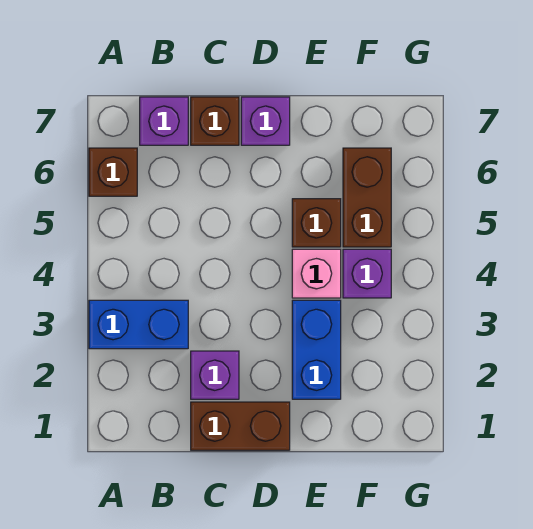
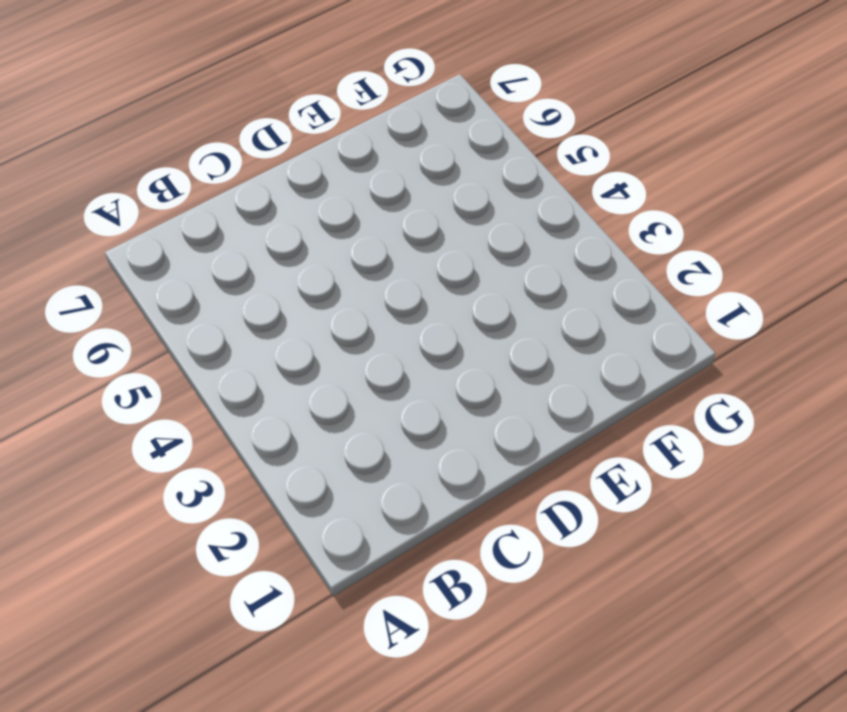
none -> blue 1x2 brick [89,300,188,349]
none -> brown 1x1 brick [89,148,137,196]
none -> purple 1x1 brick [140,97,188,145]

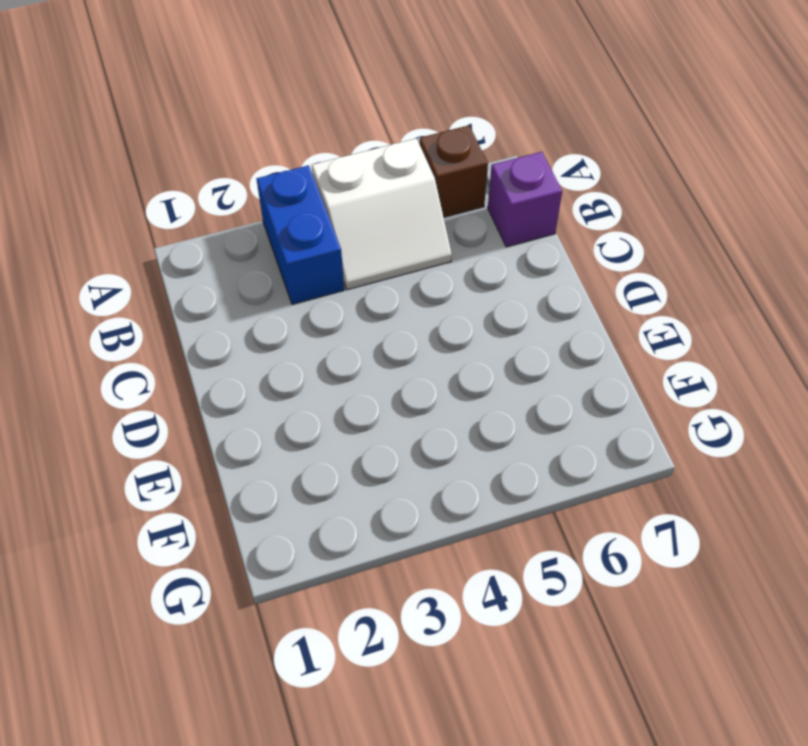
white 2x2 slope [312,138,452,290] -> none
none -> brown 1x2 brick [191,402,290,450]
none -> purple 1x1 brick [191,351,239,399]
none -> brown 1x1 brick [191,97,239,145]

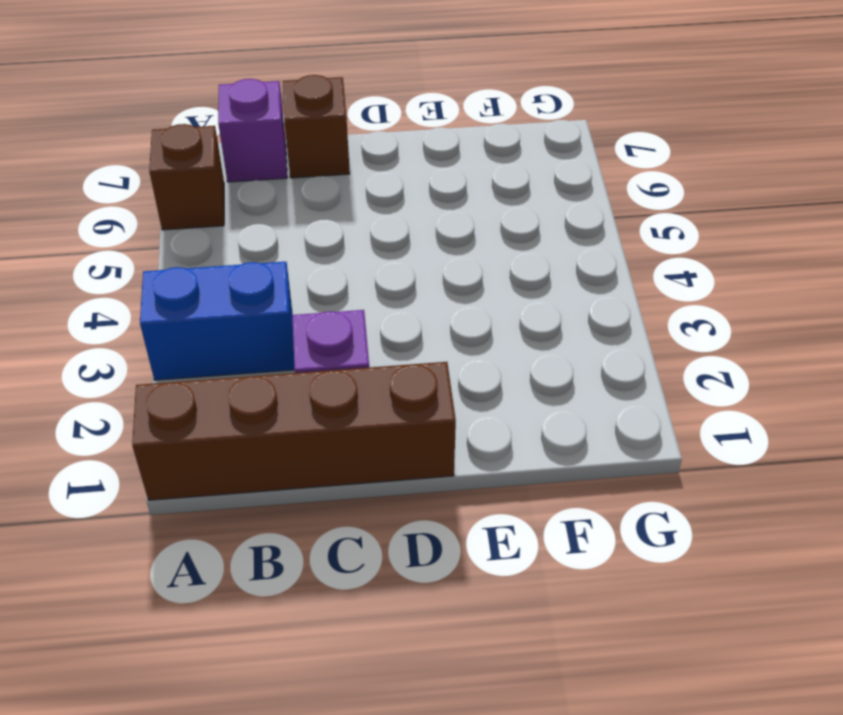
brown 1x4 brick [132,362,456,500] -> brown 1x2 brick [191,402,290,450]
none -> purple 1x1 brick [241,97,290,145]
none -> blue 1x2 brick [292,300,341,399]
none -> pink 1x1 brick [292,249,341,298]

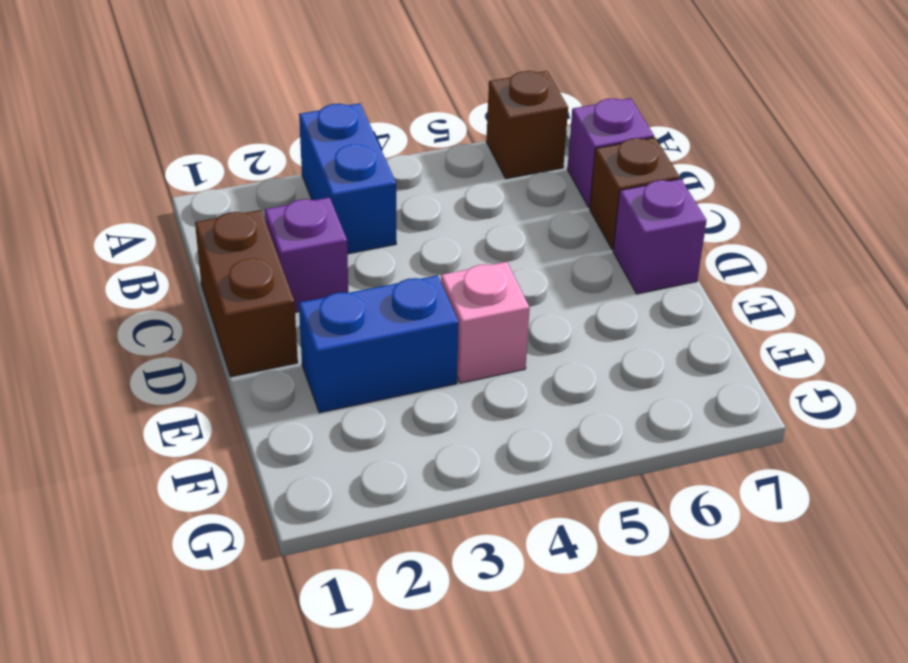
none -> brown 1x1 brick [292,199,341,247]
none -> purple 1x1 brick [343,249,391,298]
none -> brown 1x2 brick [343,148,391,247]

